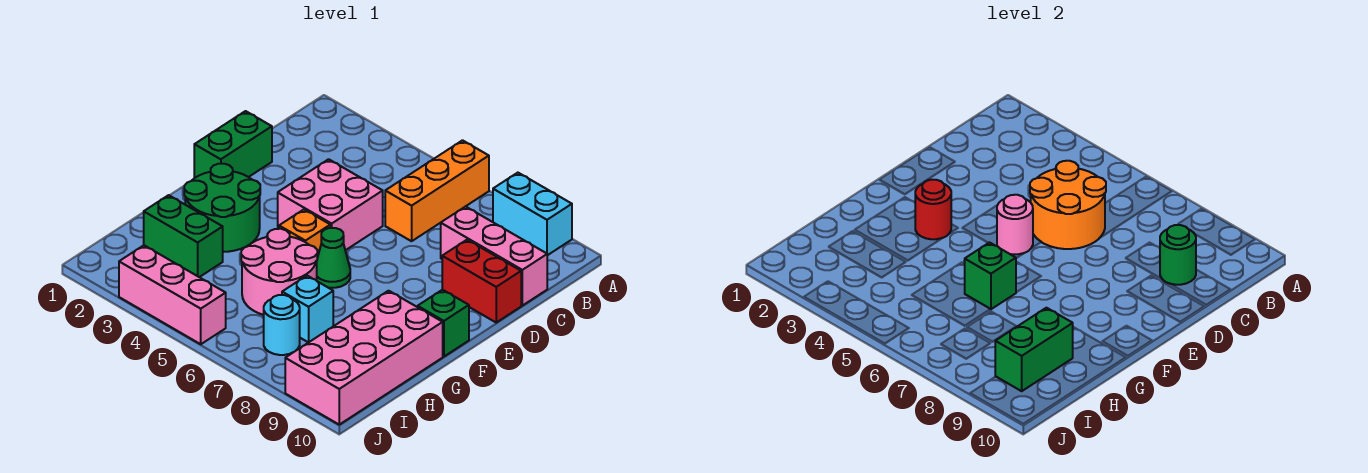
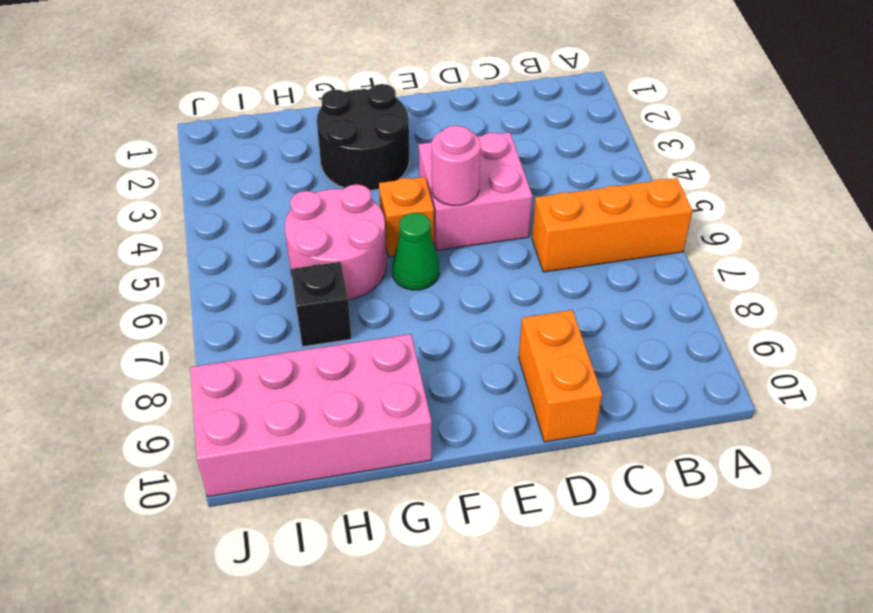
orange 1x2 brick [519,310,602,442] -> red 1x2 brick [442,240,521,322]
black 2x2 round brick [317,84,410,191] -> green 2x2 round brick [184,164,260,252]
black 1x1 brick [291,262,351,347] -> cyan 1x1 brick [282,276,333,343]
none -> cyan 1x2 brick [493,173,572,255]
none -> pink 1x3 brick [441,206,547,306]
none -> green 1x2 brick [194,111,272,178]

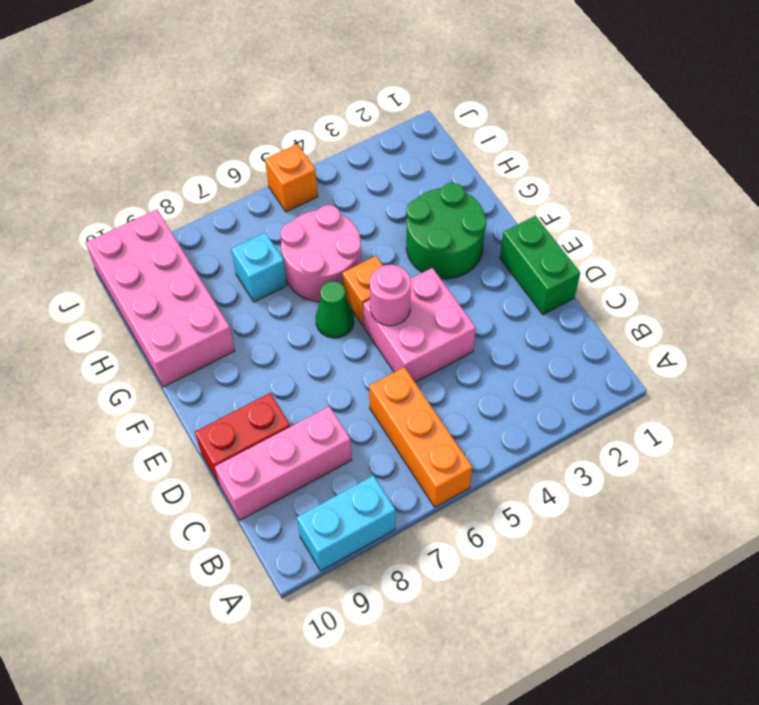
orange 1x1 brick [265,144,318,212] -> pink 1x3 brick [119,245,226,344]
none -> green 1x1 brick [418,290,469,357]
none -> green 1x2 brick [144,195,223,277]
none -> cyan 1x1 round brick [264,295,300,355]

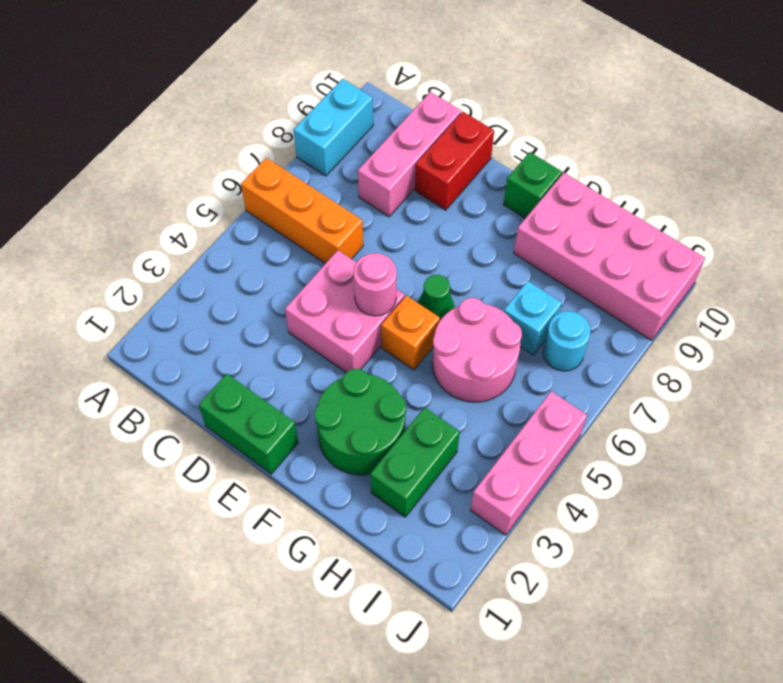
none -> orange 2x2 round brick [1030,161,1106,249]
none -> green 1x1 round brick [1160,225,1196,285]
none -> red 1x1 round brick [915,180,951,239]

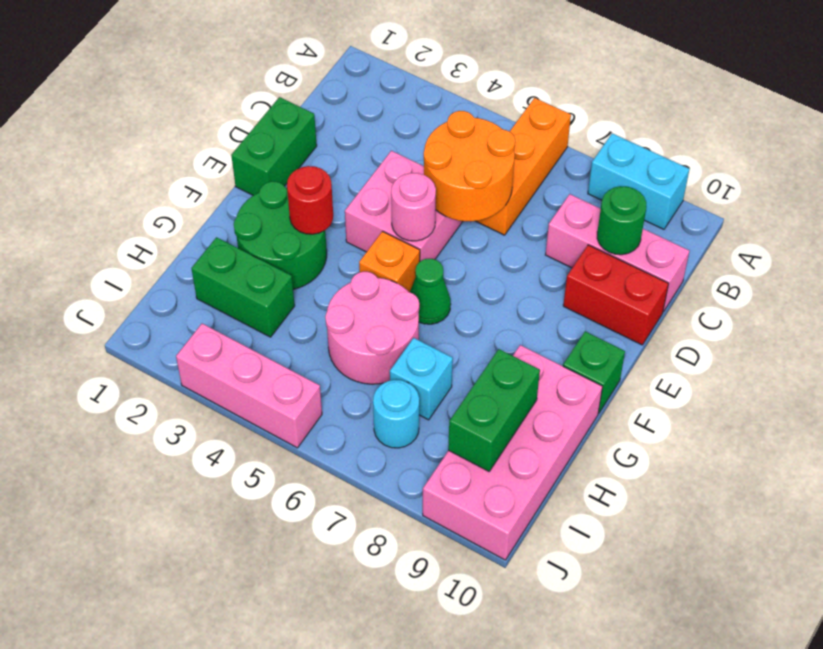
none -> green 1x1 brick [965,243,1016,309]

